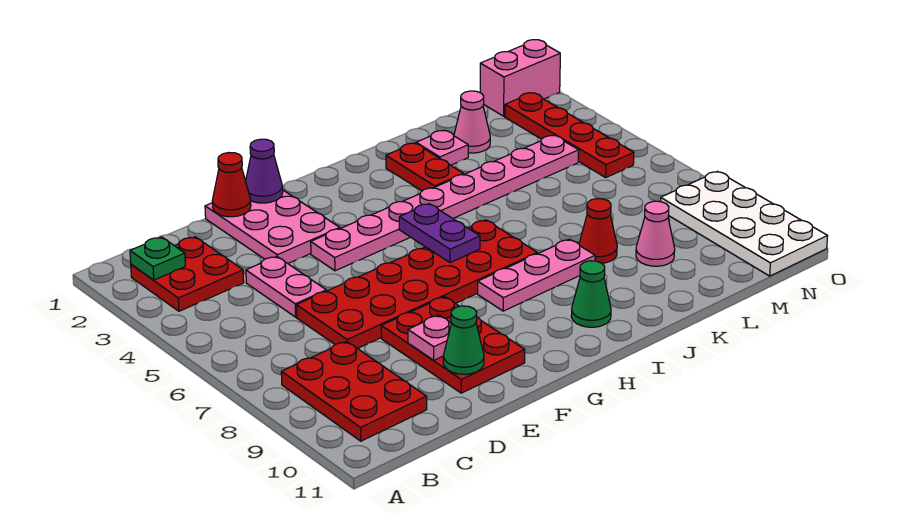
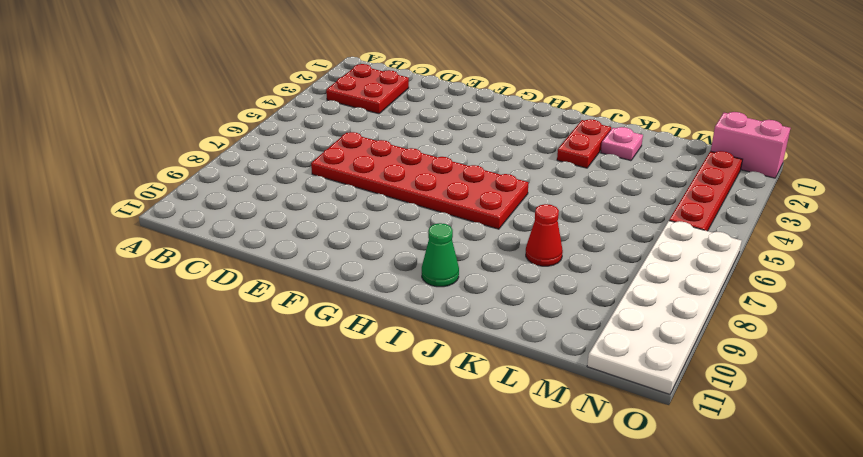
white 2x6 plate [587,221,741,394] -> white 2x4 plate [661,171,828,276]
none -> red 2x3 plate [281,341,427,441]
none -> pink 1x2 plate [246,256,326,317]
none -> pink 2x3 plate [205,190,340,263]

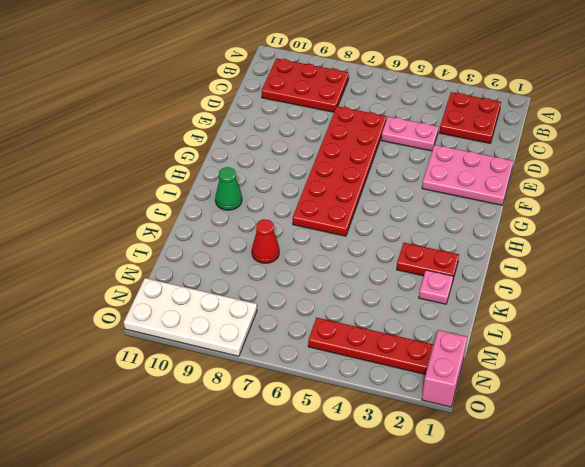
none -> red 2x3 plate [381,297,525,393]
none -> pink 1x8 plate [311,136,579,271]
none -> pink 1x3 plate [478,239,595,311]

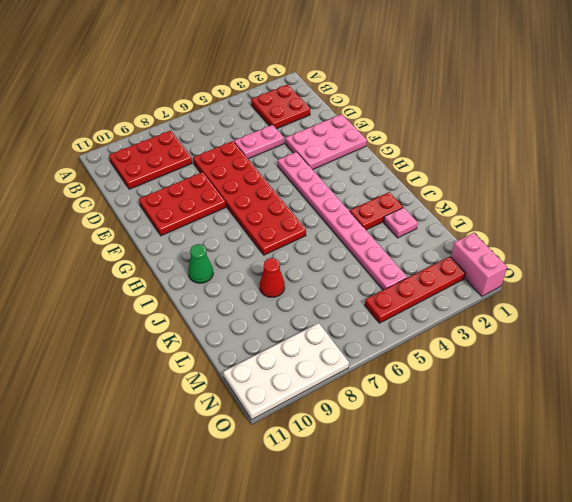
none -> pink 1x3 plate [478,239,595,311]
none -> pink 1x1 cone [454,91,490,153]
none -> pink 1x1 cone [636,201,675,266]

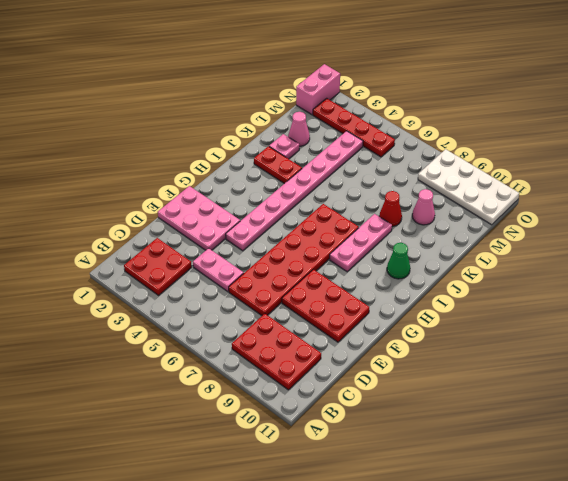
none -> green 1x1 plate [130,237,185,280]
none -> red 1x1 cone [212,153,251,217]
none -> pink 1x1 plate [408,315,451,360]

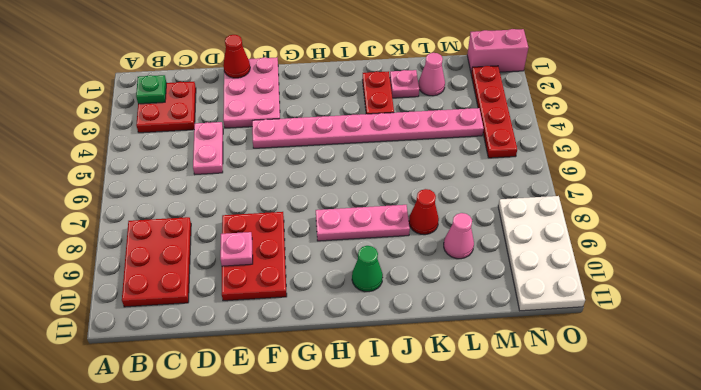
none -> red 2x6 plate [296,220,537,349]
none -> green 1x1 cone [443,306,484,374]
none -> purple 1x1 cone [246,139,283,203]

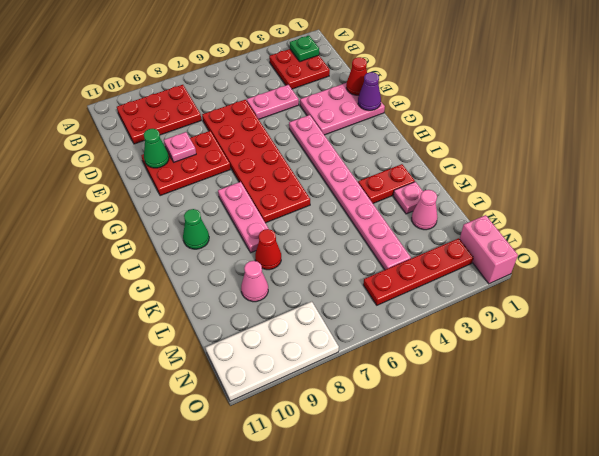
none -> purple 1x2 plate [399,204,480,263]

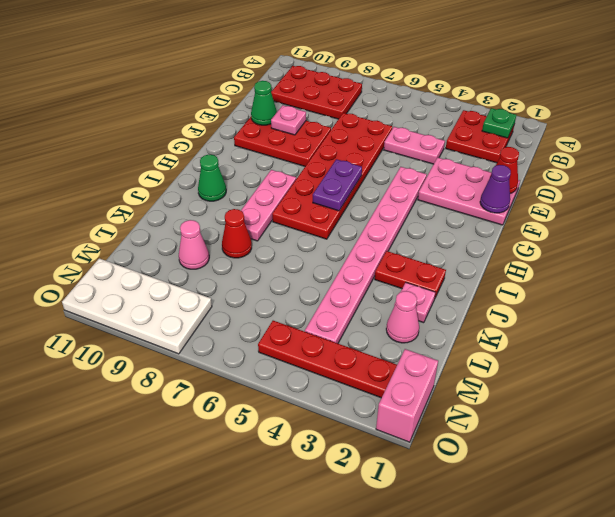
purple 1x2 plate [313,159,362,211] -> purple 1x2 plate turned to [399,204,480,263]

